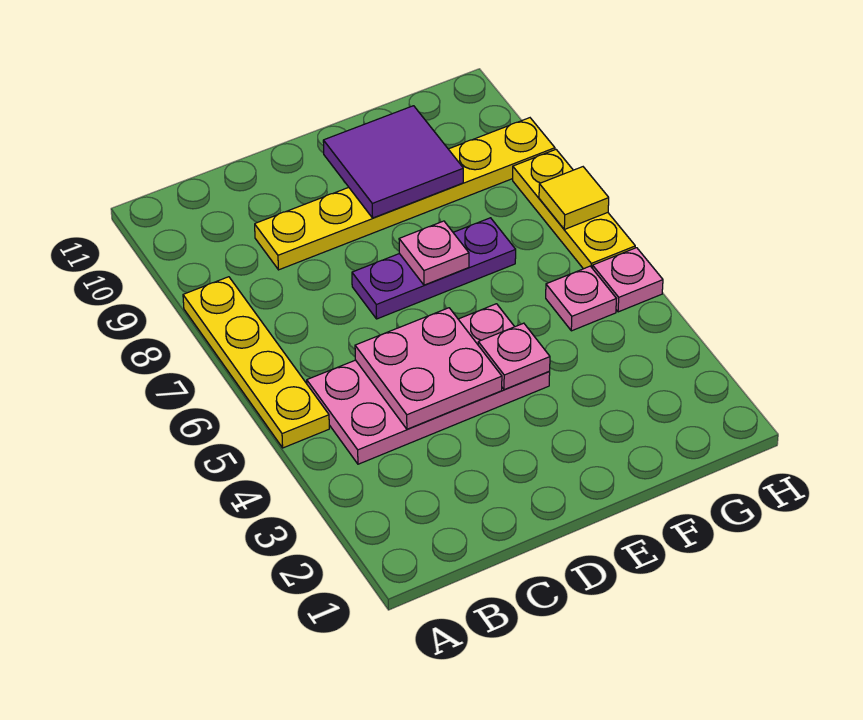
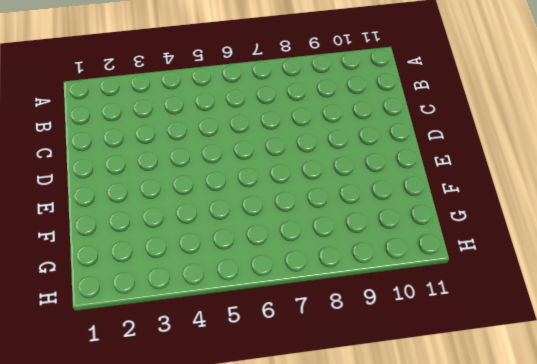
none -> yellow 1x4 plate [183,277,329,448]
none -> pink 2x4 plate [307,304,550,464]
none -> yellow 1x6 plate [255,118,555,270]

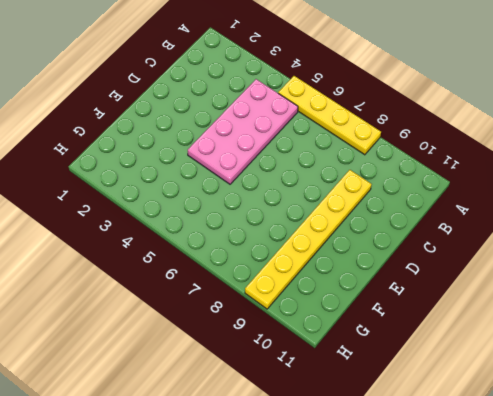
none -> purple 1x3 plate [352,218,516,319]
none -> pink 1x1 plate [546,266,616,331]
none -> pink 1x1 plate [593,248,663,312]

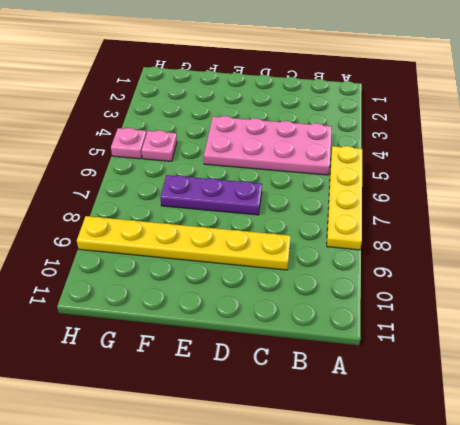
none -> yellow 1x3 plate [513,150,635,269]
none -> pink 2x2 plate [355,308,502,429]
none -> pink 1x1 plate [478,323,550,390]

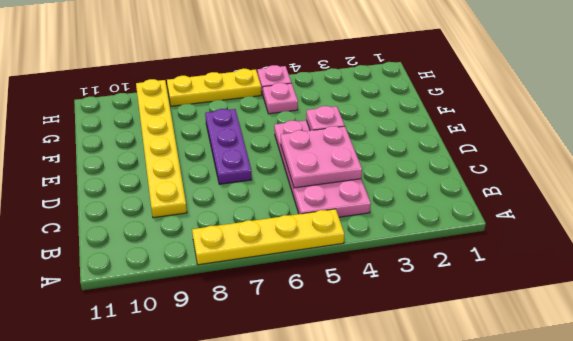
none -> pink 1x1 plate [399,221,469,285]
none -> purple 2x2 tile [323,106,463,218]
none -> yellow 1x1 tile [539,167,609,229]

